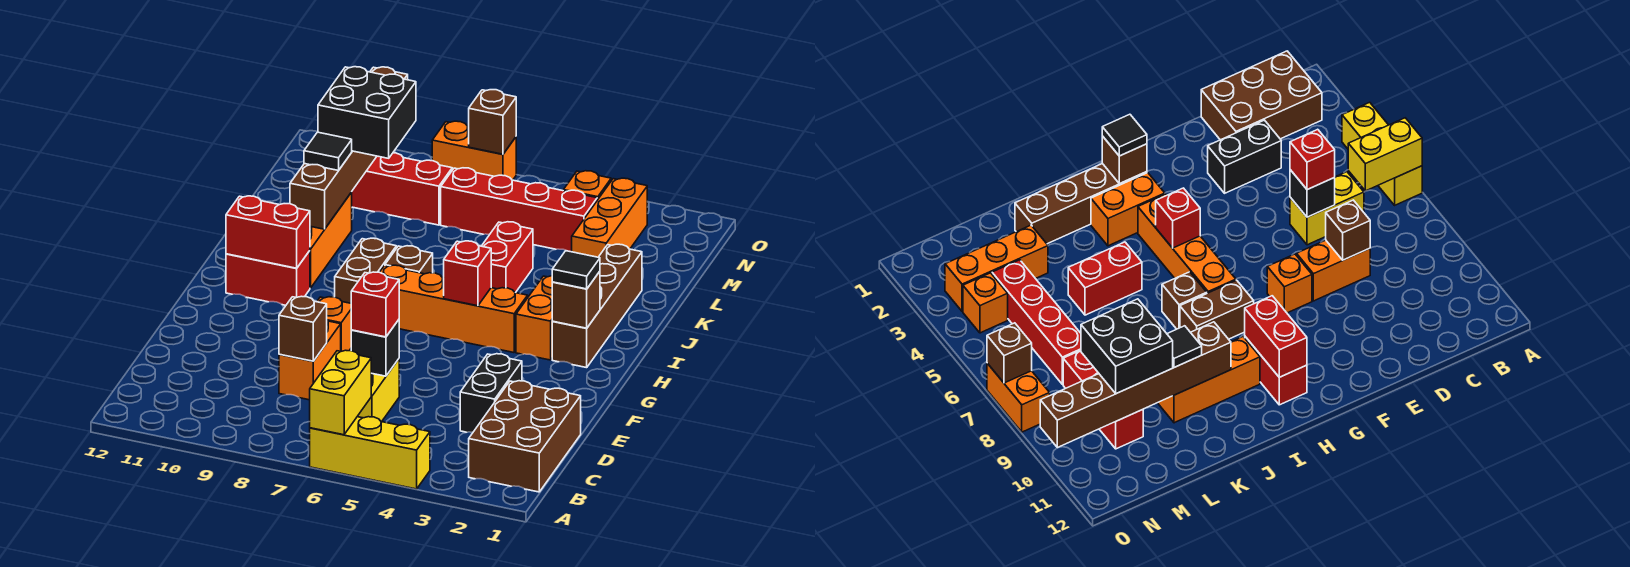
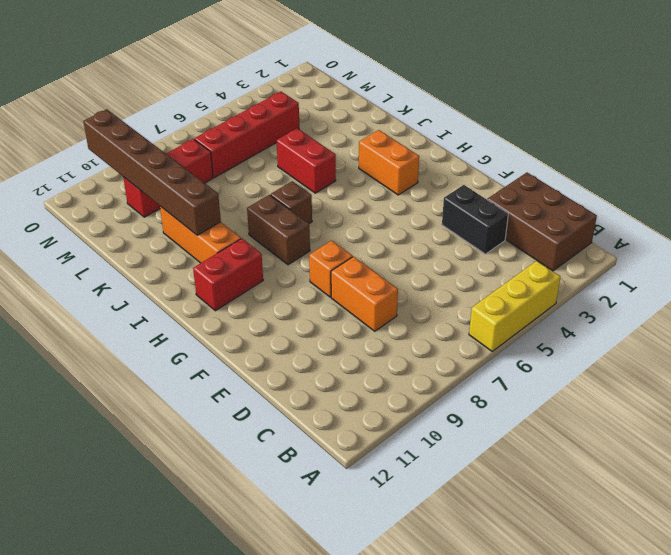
none -> yellow 1x2 brick [357,359,399,422]
none -> brown 1x4 brick [552,244,642,368]
none -> orange 1x4 brick [380,265,528,353]
none -> orange 1x3 brick [572,178,647,257]

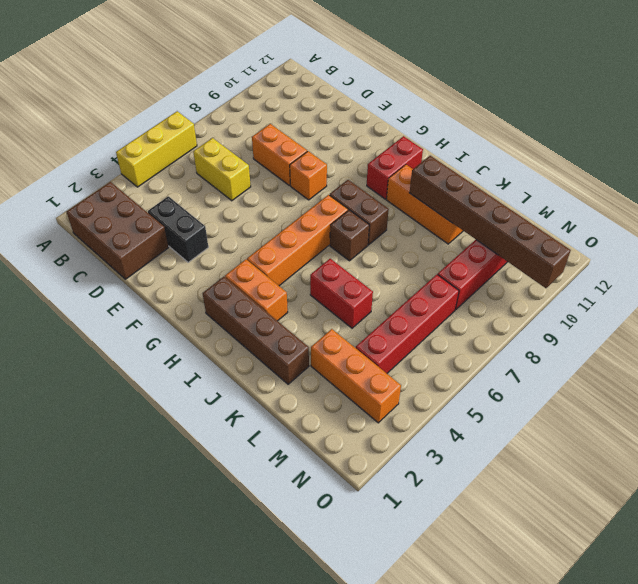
none -> orange 1x1 brick [563,171,611,200]
none -> orange 1x2 brick [432,121,516,180]
none -> yellow 1x2 brick [310,350,371,435]
none -> black 1x1 brick [351,320,399,376]

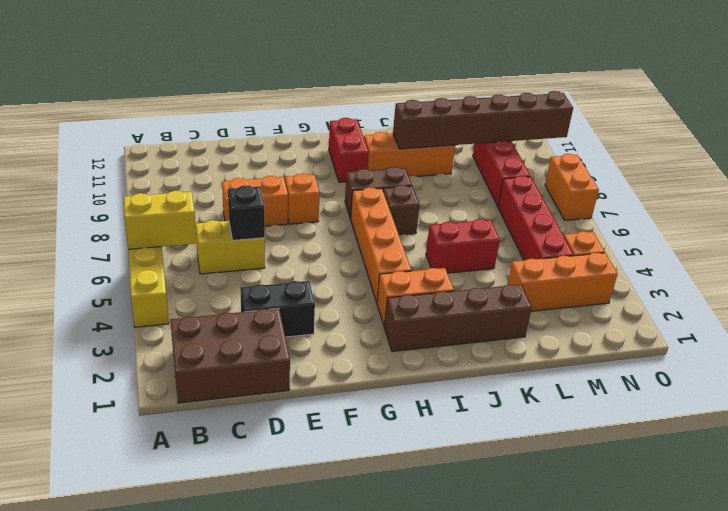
none -> brown 1x1 brick [279,296,327,361]
none -> brown 1x1 brick [552,271,600,328]
none -> red 1x1 brick [444,241,491,306]
none -> red 1x2 brick [226,196,310,268]

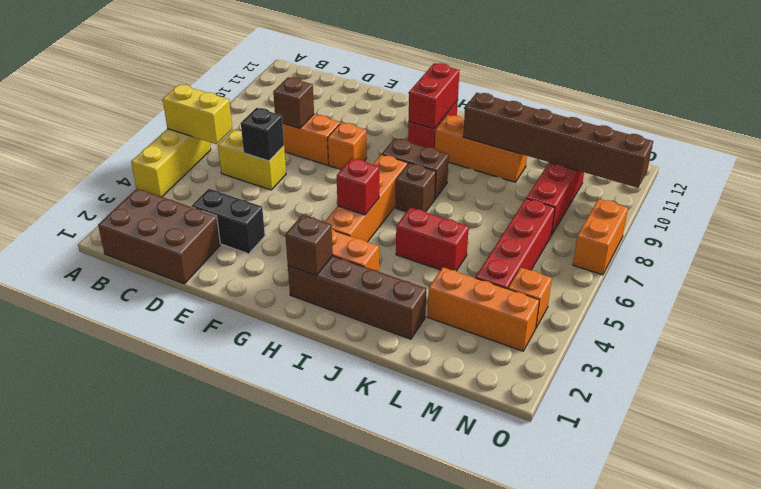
none -> brown 1x1 brick [469,90,516,154]
none -> red 1x1 brick [351,272,399,337]
none -> black 1x1 tile [552,251,600,289]
none -> black 1x1 tile [304,132,352,171]

